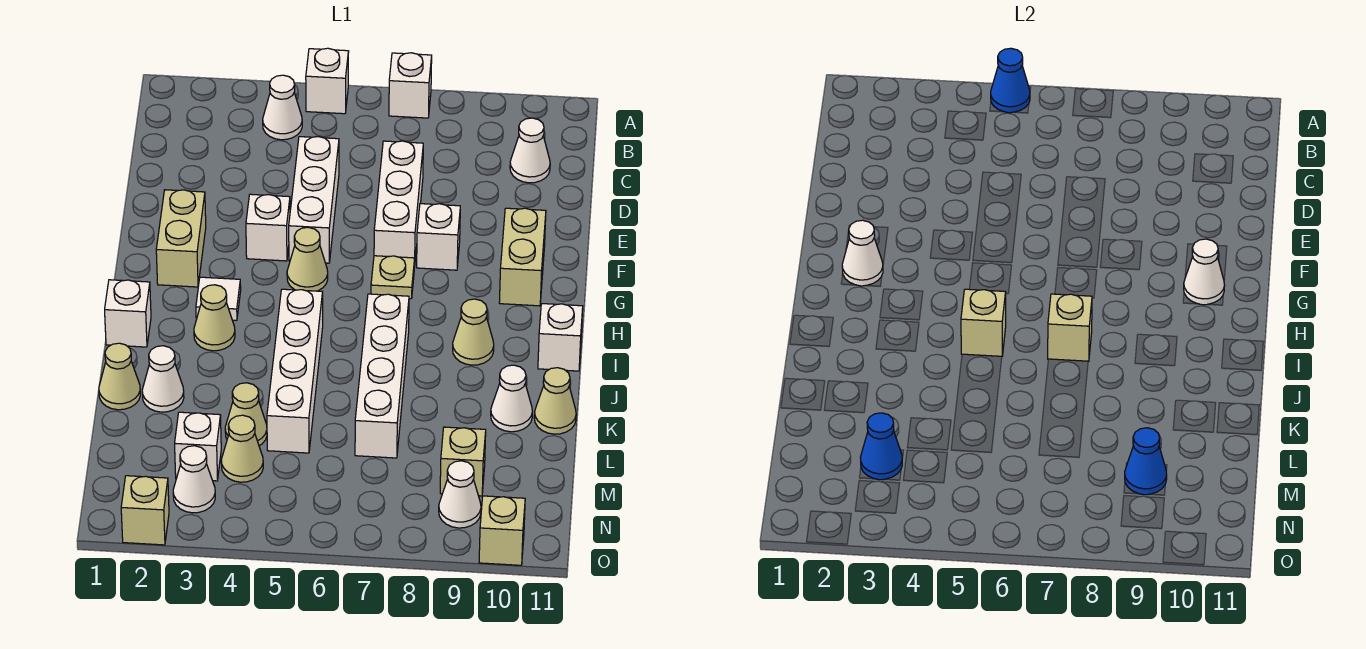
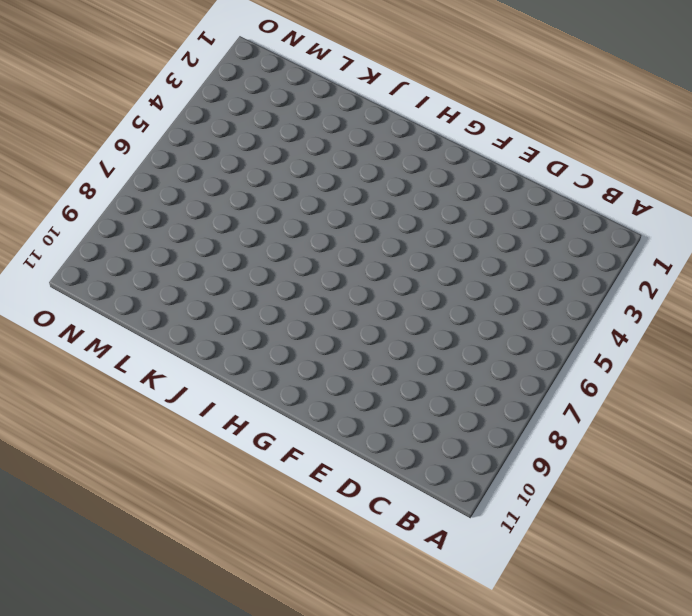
none -> white 1x1 brick [306,48,349,114]
none -> white 1x1 brick [389,53,432,118]
none -> white 1x1 cone [263,75,302,140]
none -> white 1x1 cone [510,118,550,183]

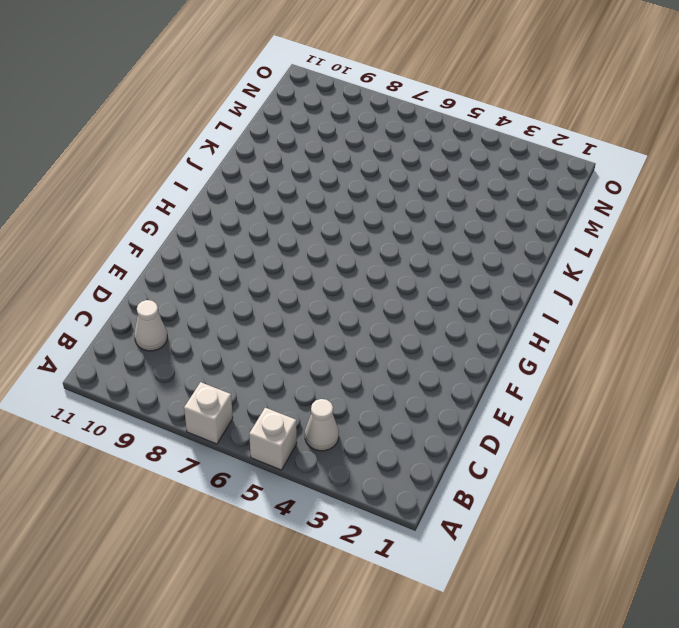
none -> white 1x3 brick [289,137,339,263]
none -> white 1x3 brick [374,141,423,268]
none -> tan 1x2 brick [156,190,206,287]
none -> white 1x1 brick [246,194,290,261]

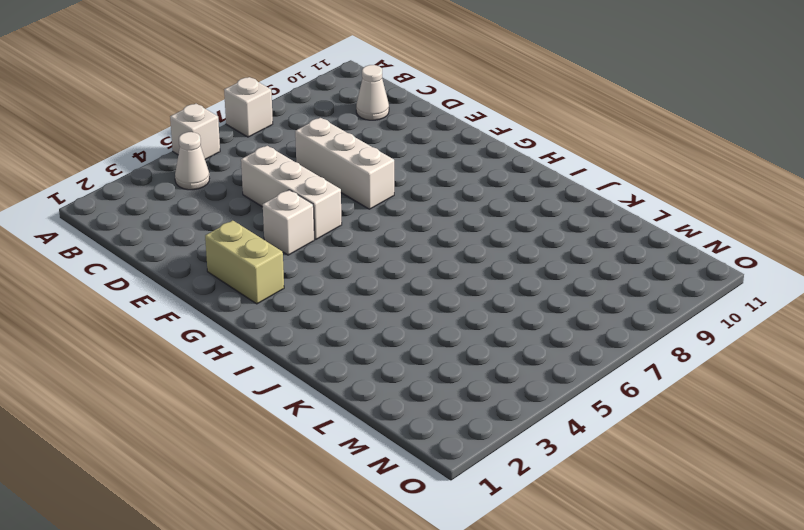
none -> white 1x1 brick [417,204,460,270]
none -> tan 1x2 brick [499,208,546,306]
none -> tan 1x1 cone [287,227,328,291]
none -> tan 1x1 plate [371,256,415,299]

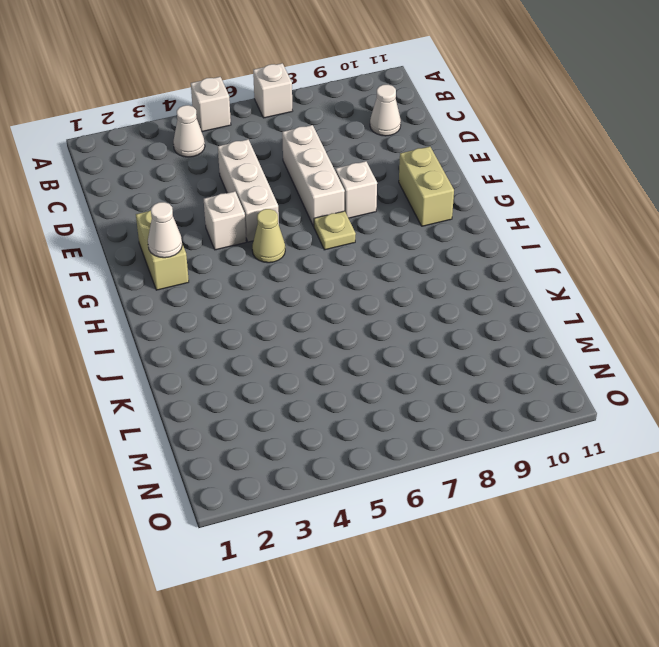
none -> white 1x1 tile [196,277,241,320]
none -> white 1x1 brick [105,280,151,347]
none -> tan 1x1 cone [194,285,235,351]
none -> white 1x4 brick [267,289,323,453]

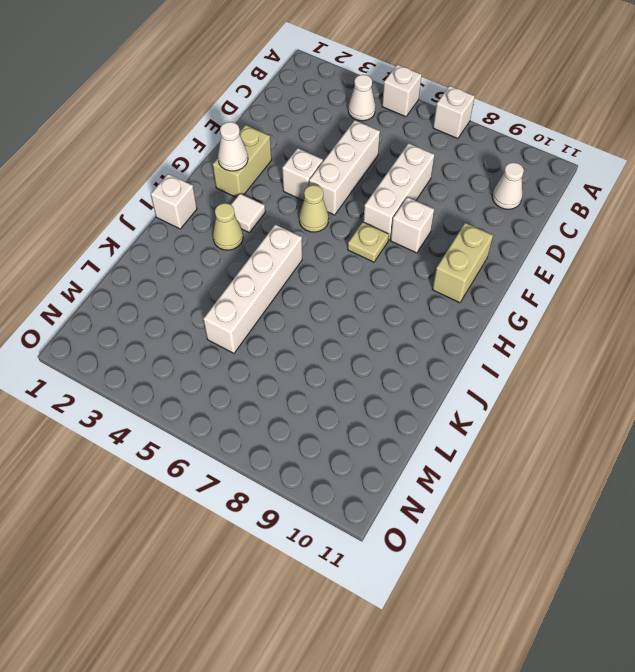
none -> white 1x4 brick [355,294,409,458]
none -> tan 1x1 cone [453,299,494,365]
none -> white 1x1 brick [538,304,583,371]
none -> tan 1x1 cone [99,343,140,410]

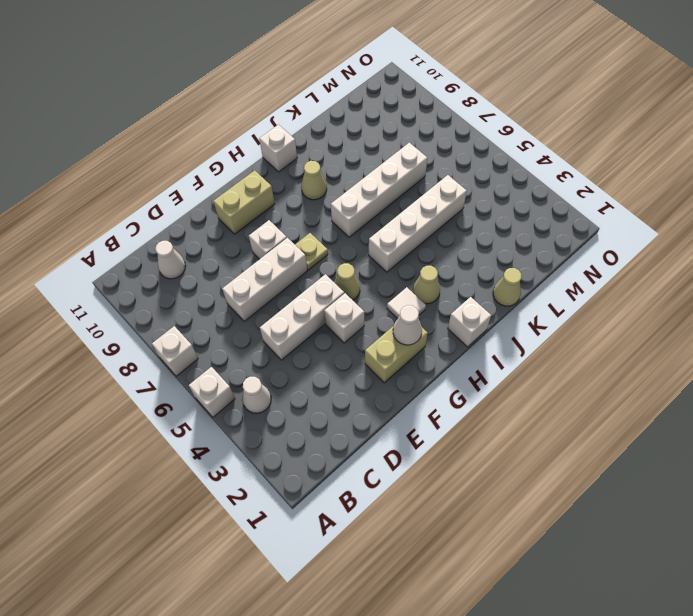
none -> white 1x1 cone [142,346,184,412]
none -> white 1x1 cone [491,365,532,432]
none -> tan 1x1 cone [534,368,576,434]
none -> tan 1x1 cone [225,383,267,446]

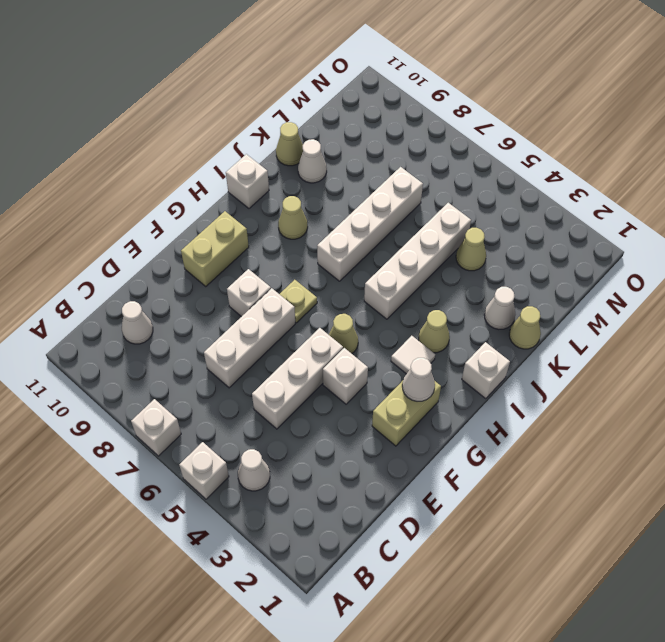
none -> white 1x1 brick [175,412,221,481]
none -> tan 1x1 cone [221,415,263,482]
none -> tan 1x1 brick [440,427,486,496]
none -> white 1x1 cone [173,446,215,513]

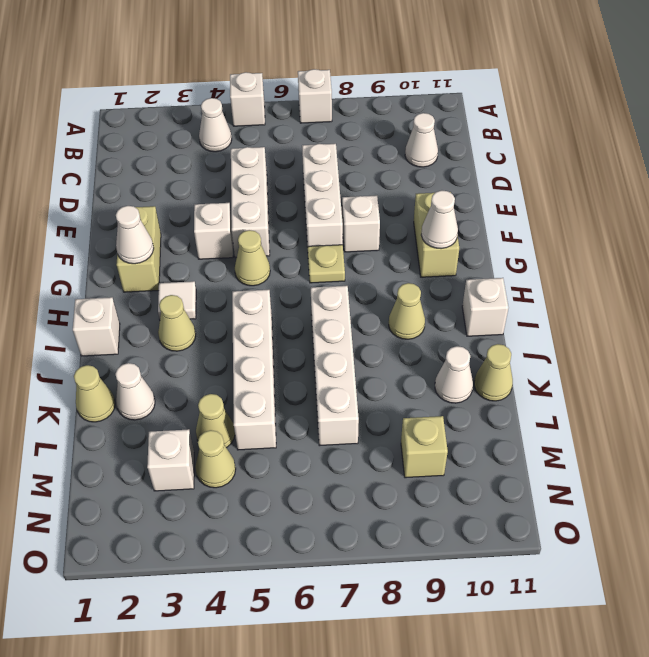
none -> white 1x1 cone [173,446,215,513]
none -> white 1x1 cone [439,461,481,528]
none -> tan 1x1 brick [121,476,169,545]
none -> tan 1x1 brick [479,496,525,565]

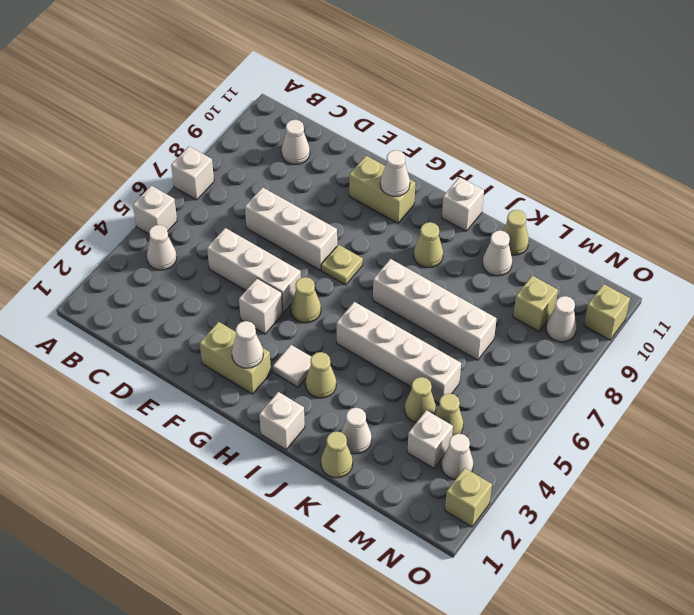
none -> white 1x1 brick [417,204,460,270]
none -> blue 1x1 cone [991,48,1030,113]
none -> tan 1x1 brick [961,289,1006,356]
none -> tan 1x1 brick [1048,294,1092,362]

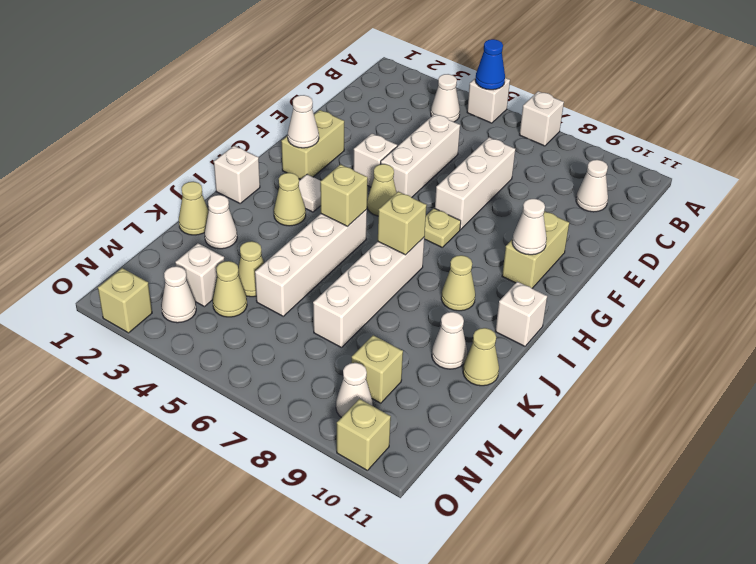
none -> white 1x1 brick [417,204,460,270]
none -> blue 1x1 cone [860,413,902,480]
none -> blue 1x1 cone [1125,428,1167,495]

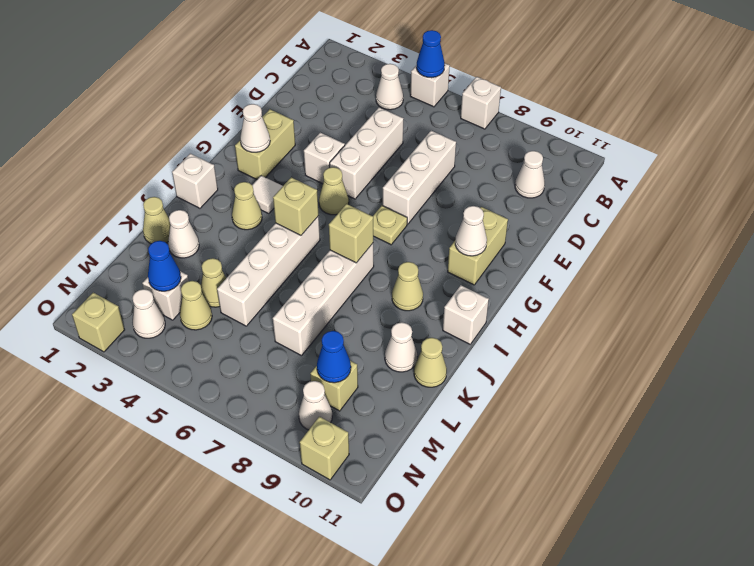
none -> white 1x1 brick [417,204,460,270]

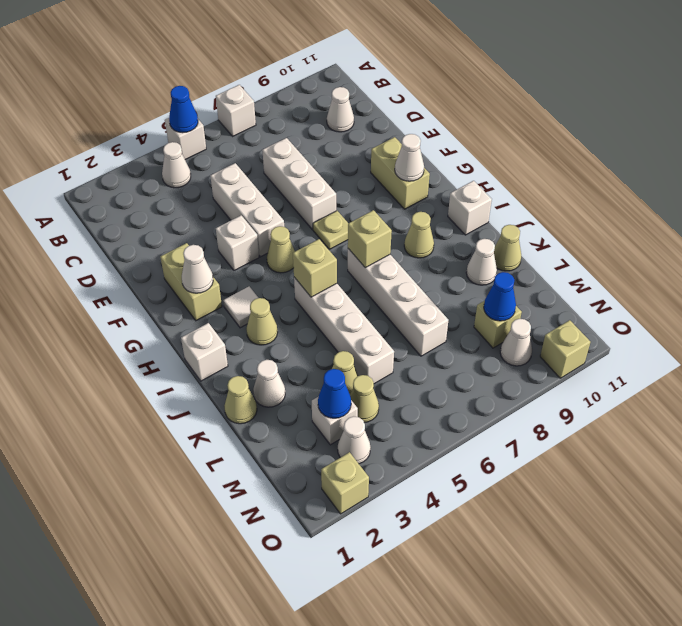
none -> white 1x1 brick [417,204,460,270]

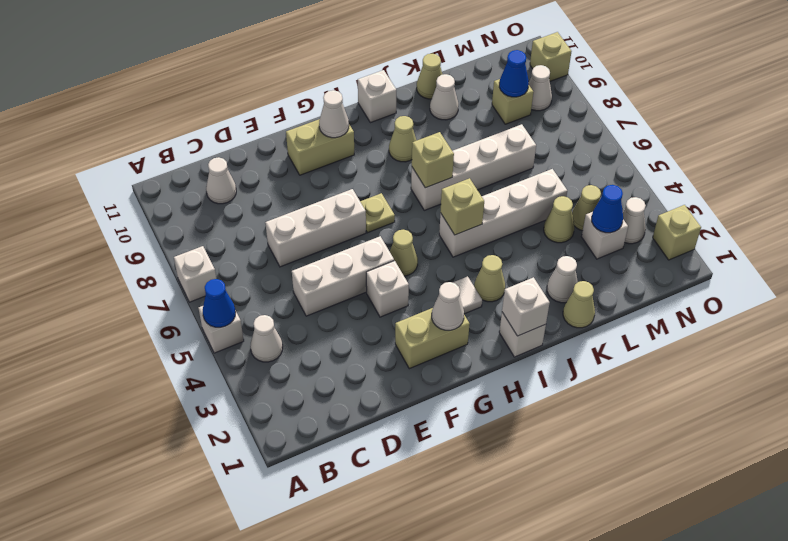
white 1x1 brick [502,277,550,336] -> white 1x1 brick moved to [417,204,460,270]

